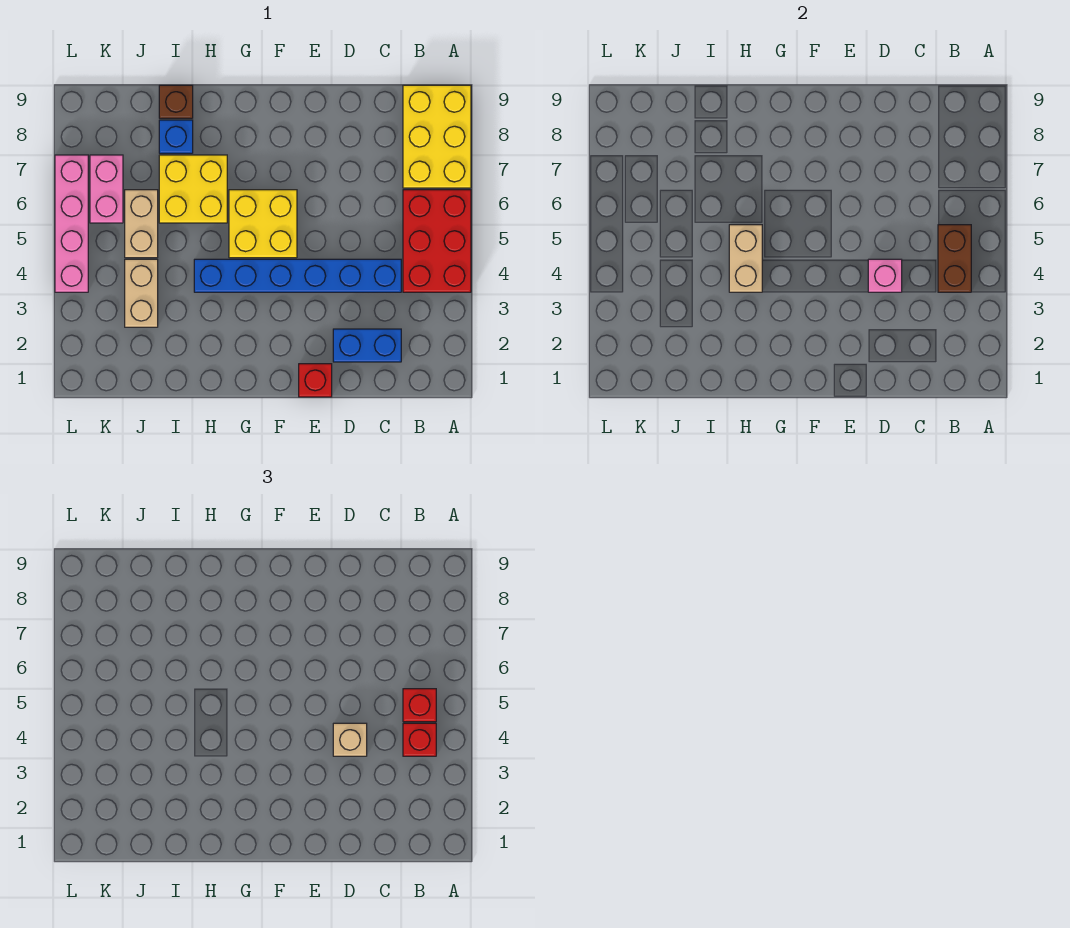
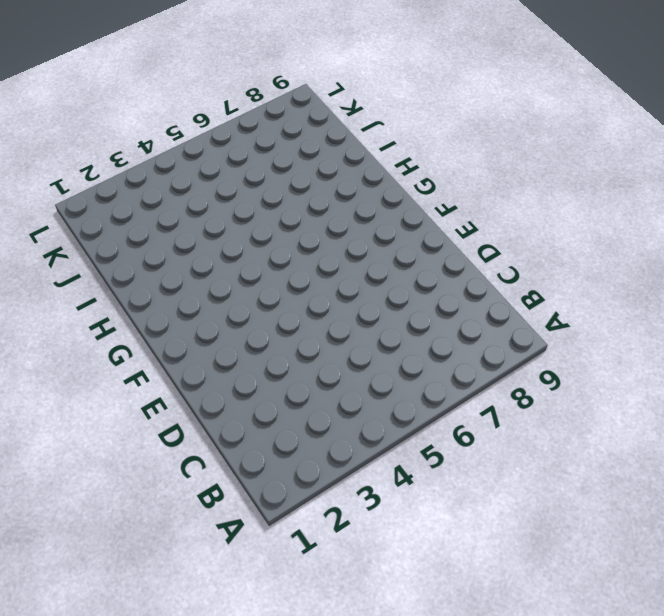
none -> red 2x3 brick [403,190,471,292]
none -> yellow 2x3 brick [403,85,471,188]
none -> blue 1x2 brick [333,329,401,362]

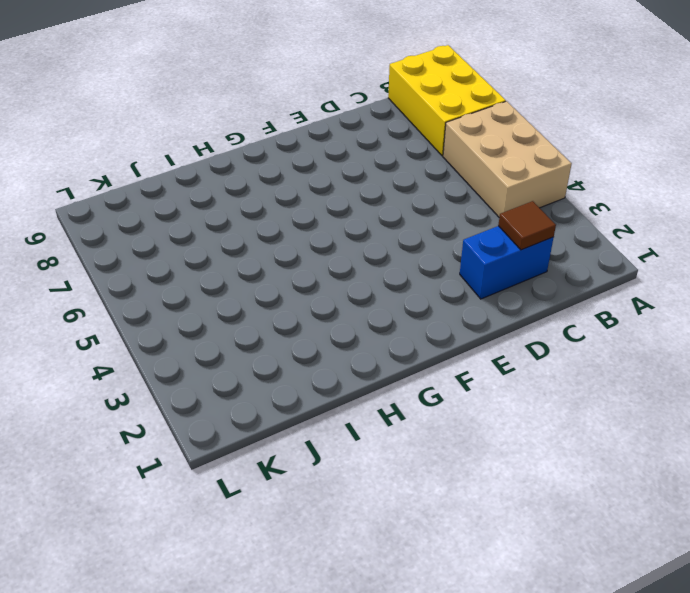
tan 2x3 brick [443,101,572,217] -> red 2x3 brick [403,190,471,292]
brown 1x1 tile [498,201,556,250] -> none
none -> blue 1x6 brick [194,259,401,292]
none -> red 1x1 brick [299,364,332,397]
none -> yellow 2x2 brick [229,190,297,258]

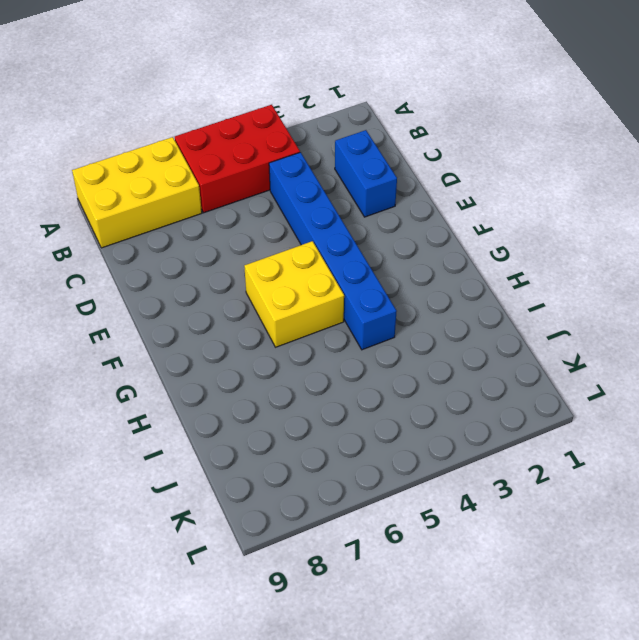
none -> red 1x1 brick [299,364,332,397]
none -> yellow 2x2 brick [159,155,227,223]
none -> blue 1x1 brick [159,120,193,153]

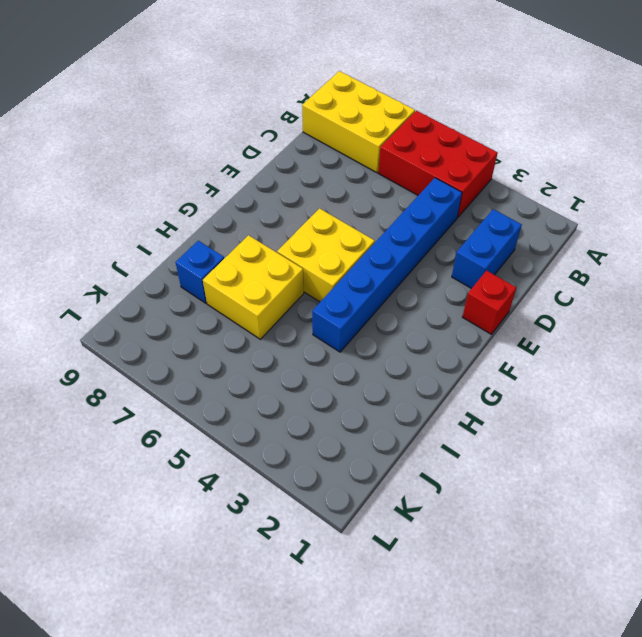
none -> brown 1x1 brick [159,85,193,118]
none -> tan 1x2 brick [125,259,158,327]
none -> tan 1x2 brick [125,190,158,258]

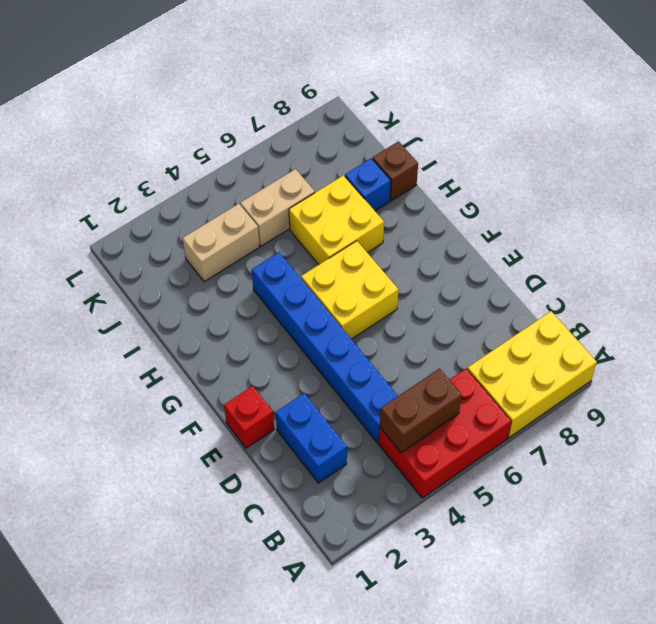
none -> pink 1x2 brick [90,155,123,223]
none -> pink 1x4 brick [55,155,88,292]
none -> pink 1x1 brick [868,259,902,292]

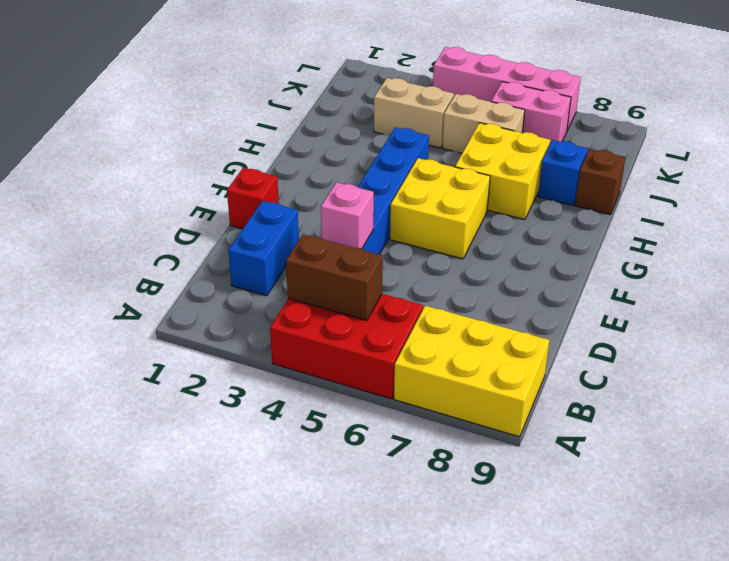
none -> tan 1x2 brick [729,225,762,292]
none -> red 1x1 brick [403,723,436,756]
none -> red 1x1 brick [403,689,436,722]

